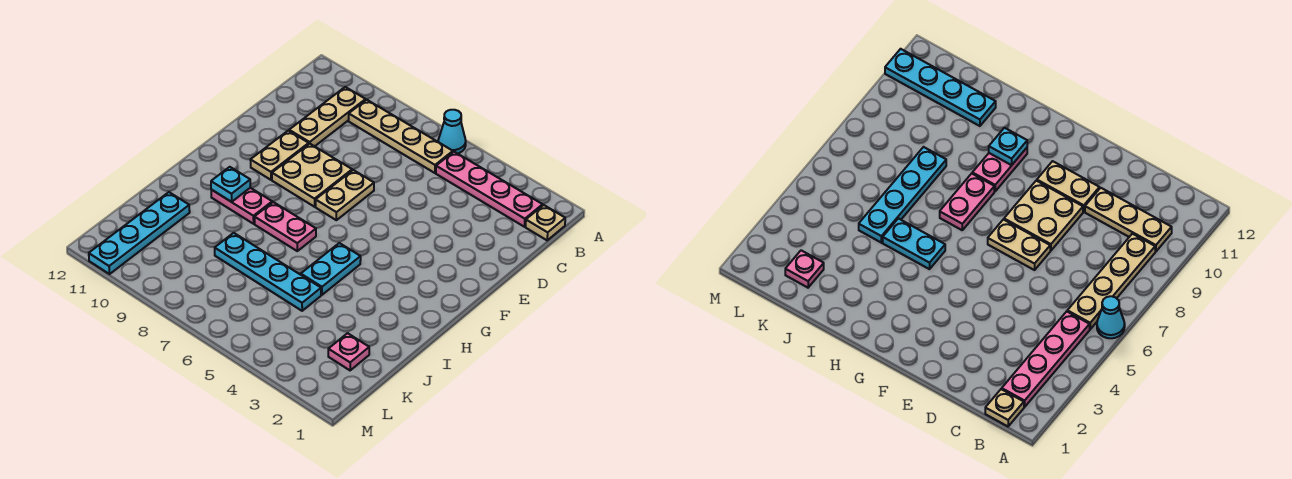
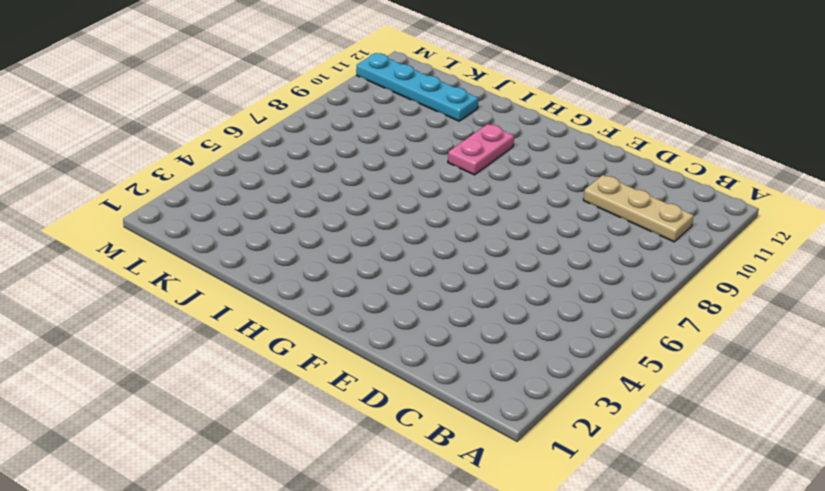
none -> cyan 1x1 cone [438,110,466,154]
none -> tan 1x1 plate [526,205,565,240]
none -> pink 1x4 plate [436,152,543,227]

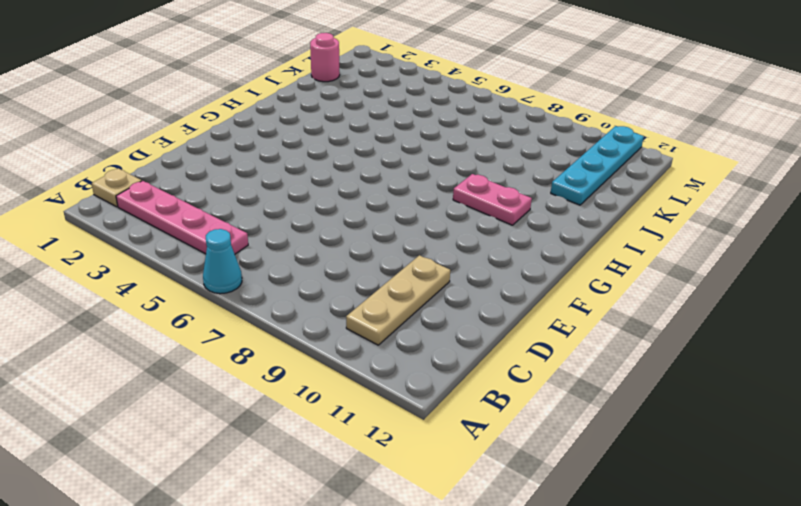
pink 1x1 round brick [310,33,340,82] -> none
none -> tan 1x4 plate [349,100,453,173]
none -> tan 1x2 plate [316,170,374,220]
none -> tan 2x2 plate [272,144,352,207]

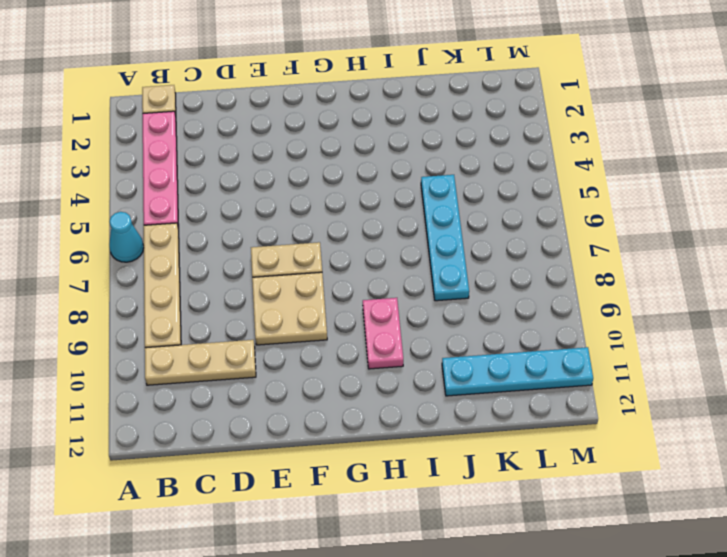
none -> tan 1x2 plate [250,131,309,180]
none -> cyan 1x2 plate [301,243,361,295]
none -> pink 1x2 plate [254,202,316,251]

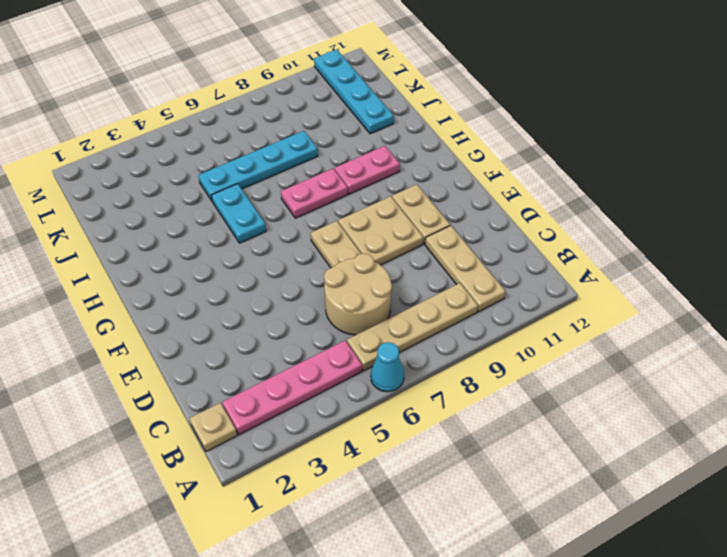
tan 2x2 round brick [324,254,392,335] -> none
none -> pink 1x1 plate [328,333,369,370]
none -> cyan 1x1 plate [211,167,250,202]

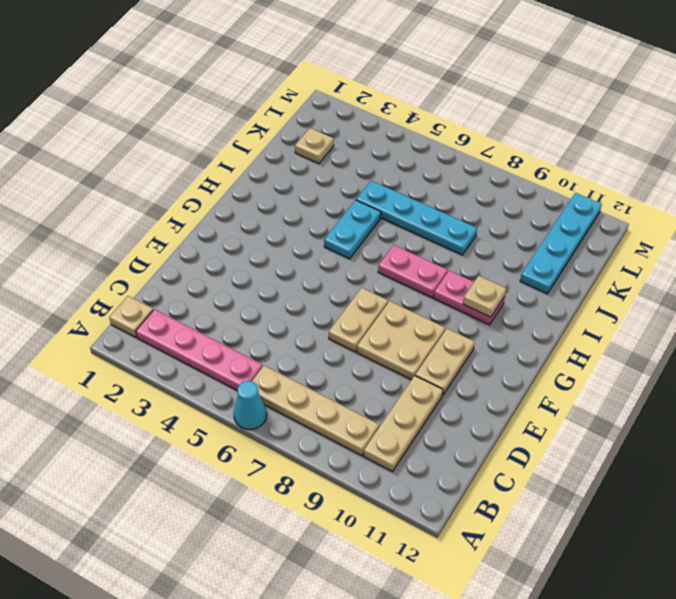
tan 1x1 plate [463,276,506,317] -> cyan 1x1 plate [211,167,250,202]
tan 1x1 plate [295,128,334,164] -> pink 1x1 plate [328,333,369,370]

